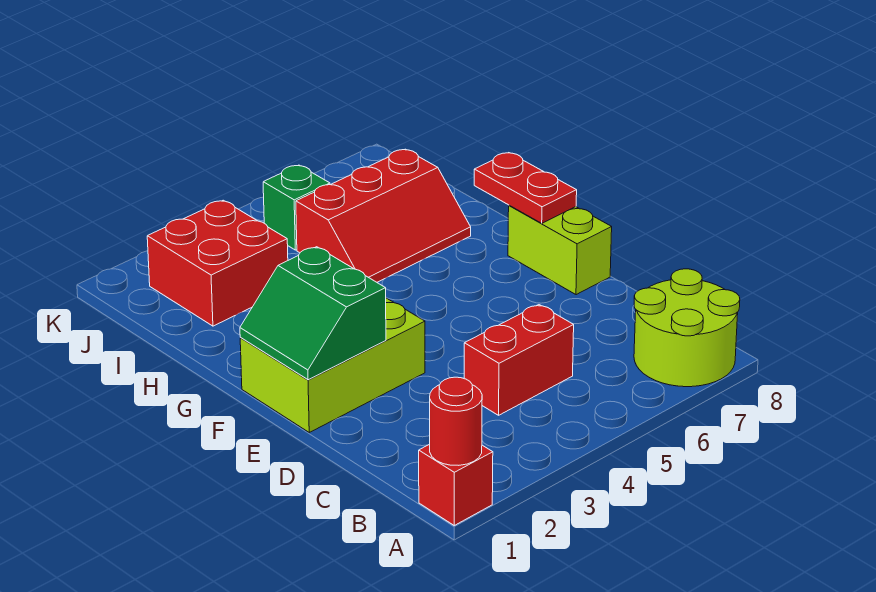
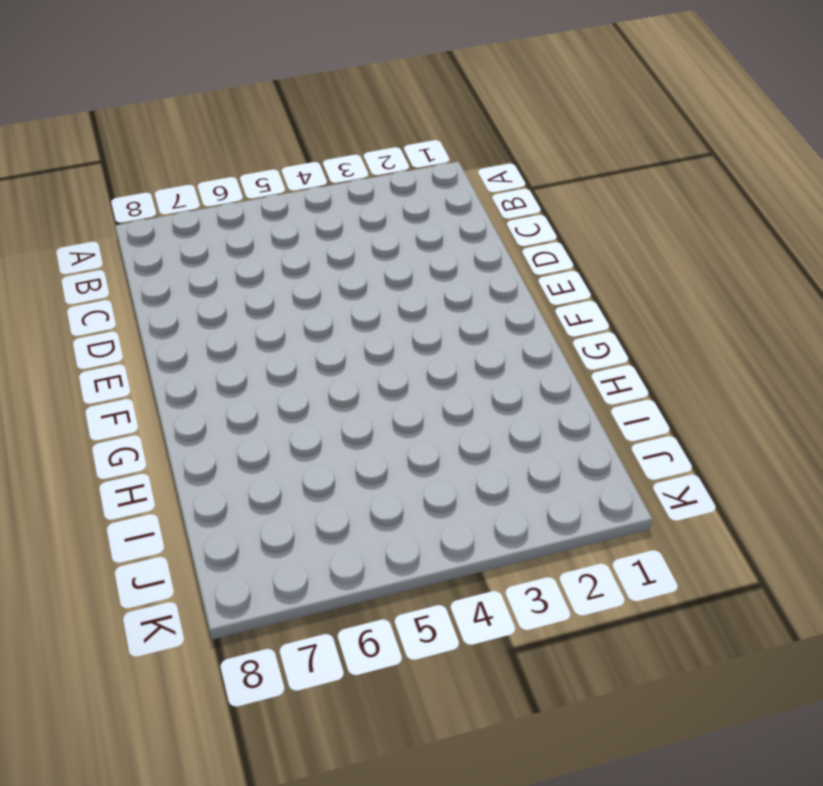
none -> red 1x1 brick [419,444,493,525]
none -> lime 2x2 round brick [634,269,740,387]

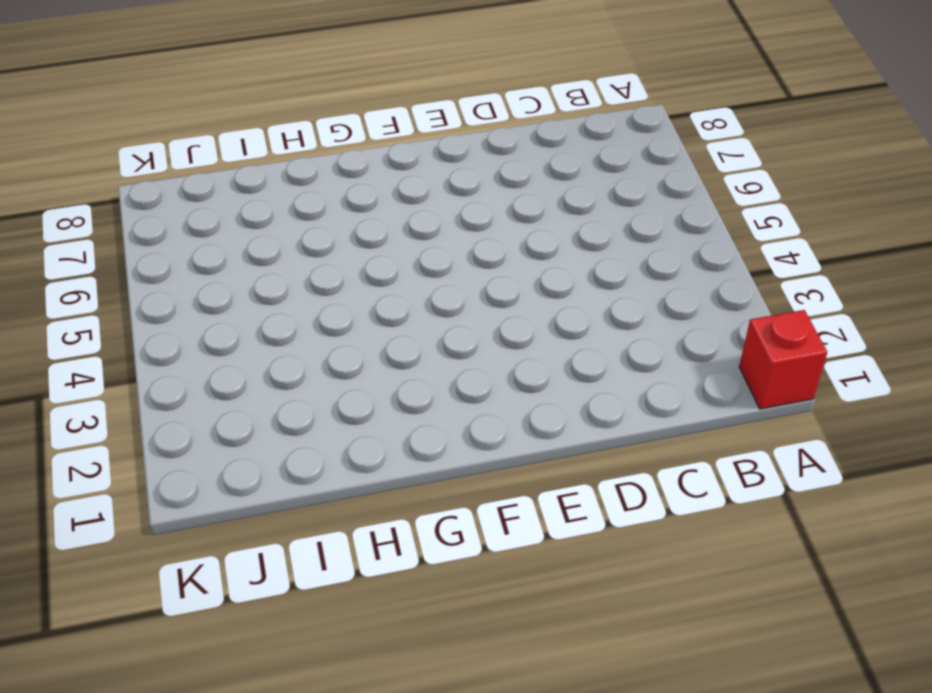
none -> lime 2x2 round brick [634,269,740,387]
none -> red 1x2 brick [464,305,574,415]

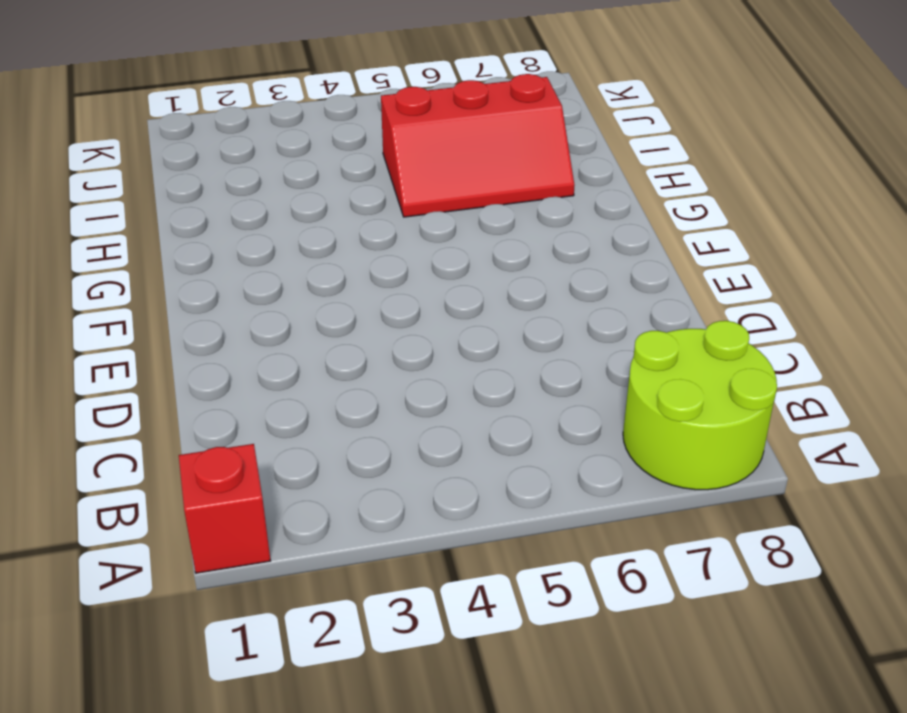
none -> red 1x2 brick [464,305,574,415]
none -> lime 2x3 brick [240,298,425,432]

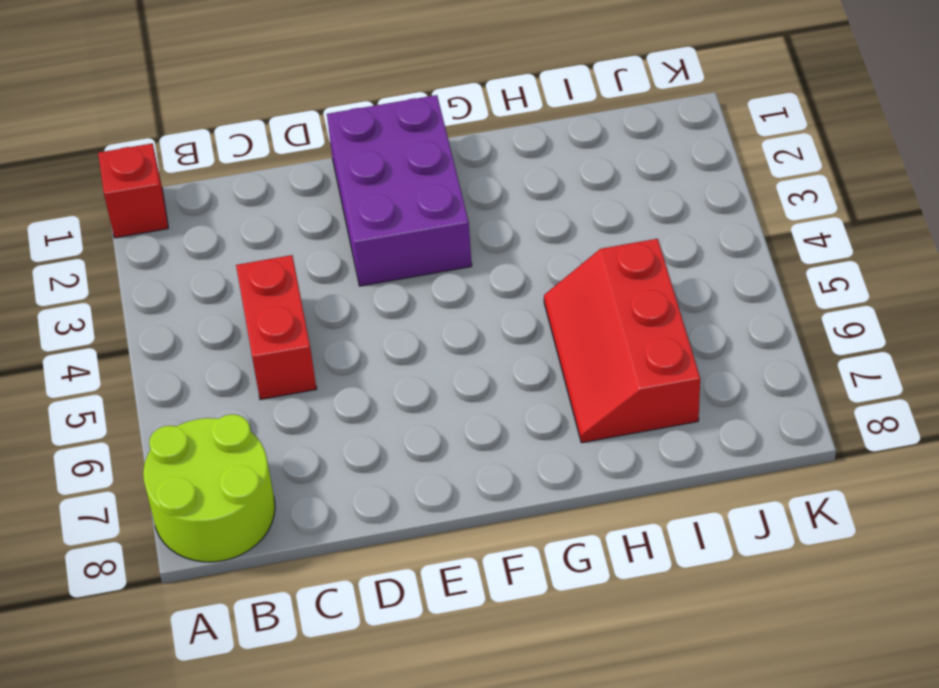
purple 2x3 brick [327,95,472,286] -> lime 2x3 brick [240,298,425,432]
none -> lime 1x2 brick [508,205,612,295]
none -> red 2x2 brick [147,200,288,326]

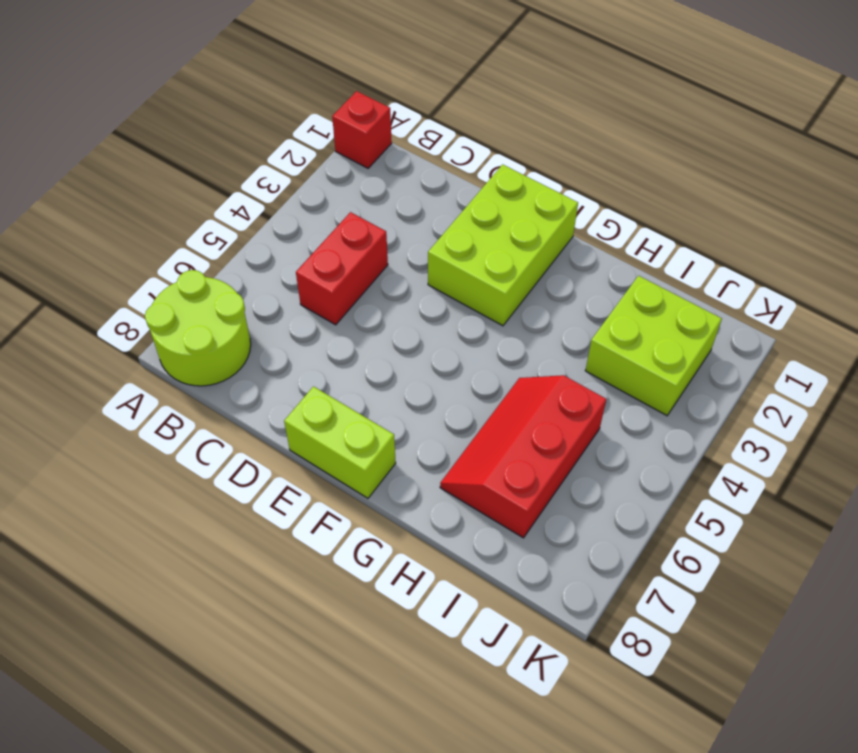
lime 2x2 brick [585,276,722,416] -> red 2x2 brick [147,200,288,326]
none -> green 1x1 brick [263,165,330,250]
none -> red 1x1 round brick [430,377,482,465]

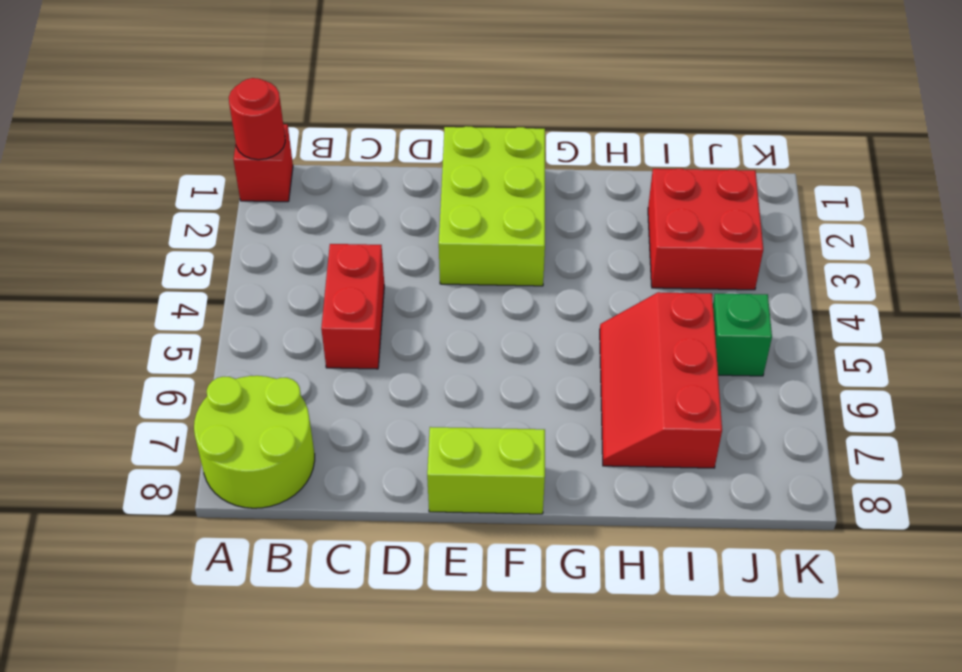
none -> green 2x2 slope [240,247,386,380]
none -> red 1x2 plate [474,153,577,223]

